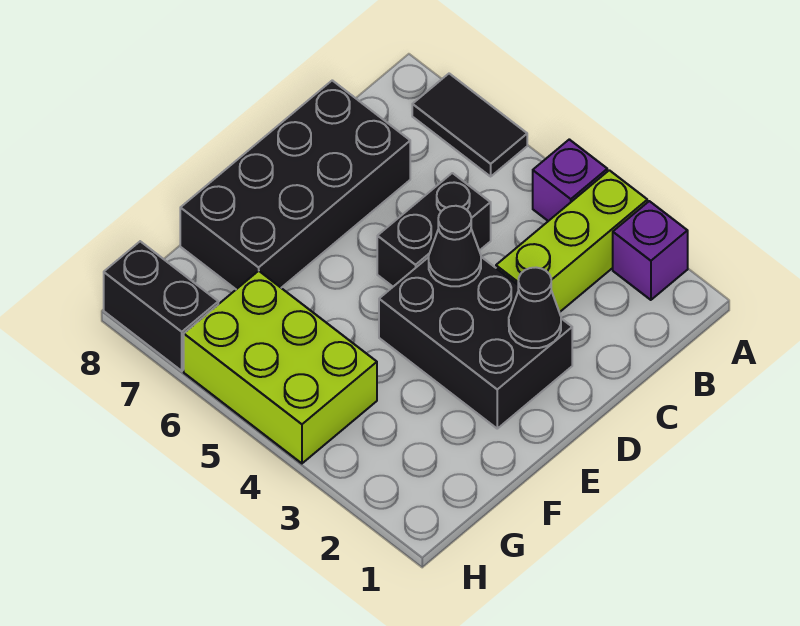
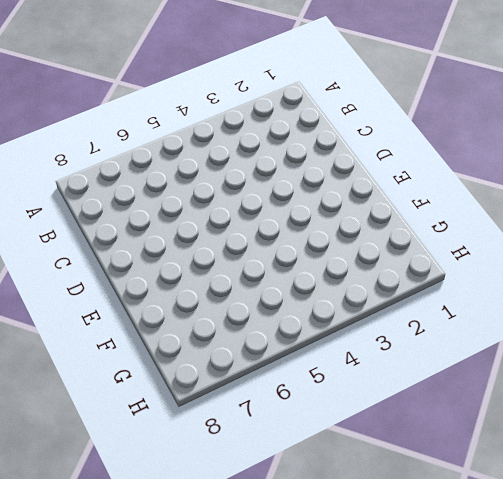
none -> purple 1x1 brick [613,201,688,300]
none -> lime 1x3 brick [496,170,647,312]

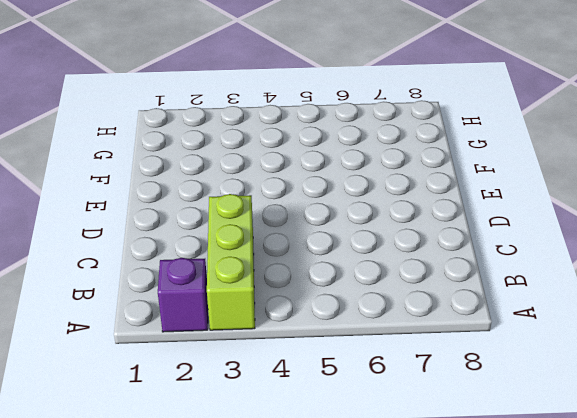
none -> purple 1x1 brick [533,139,607,221]
none -> black 1x2 tile [412,74,527,176]

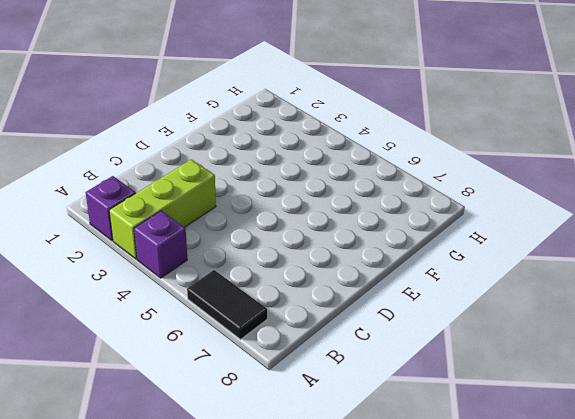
none -> black 1x2 brick [377,173,491,287]
none -> black 2x4 brick [180,80,410,289]

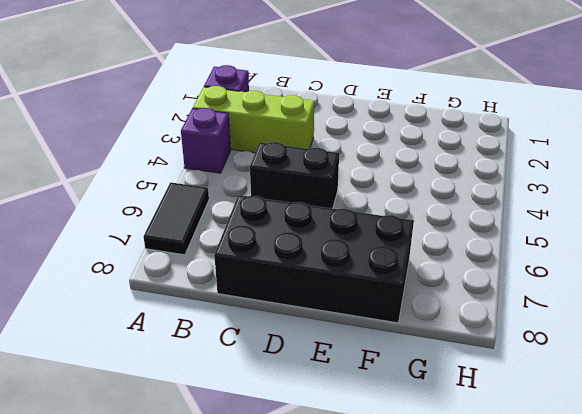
none -> black 2x3 brick [379,257,572,429]
none -> lime 2x3 brick [184,271,377,463]

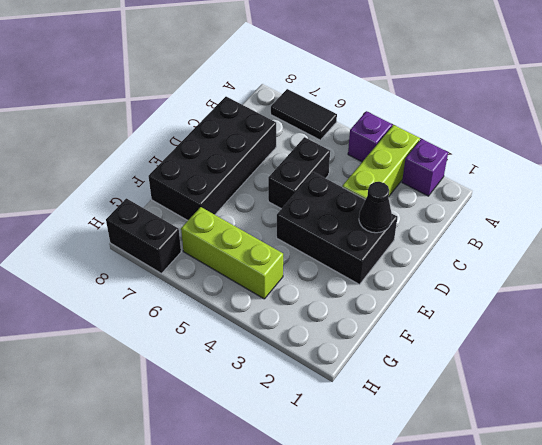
lime 1x3 brick [181,207,283,299] -> lime 2x3 brick [184,271,377,463]
none -> black 1x1 cone [429,206,481,286]

